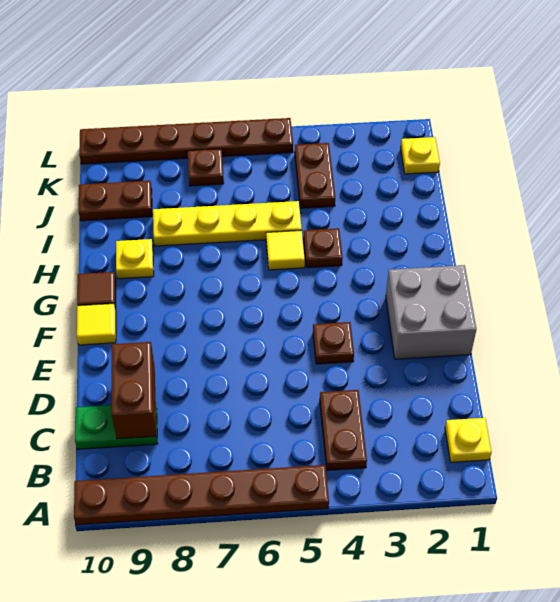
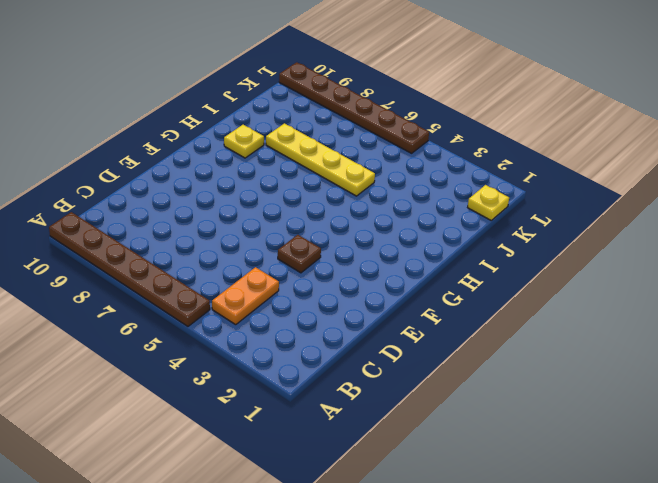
orange 1x2 plate [212,267,279,325] -> brown 1x2 plate [320,390,367,470]
none -> yellow 1x1 plate [445,418,492,462]
none -> green 1x2 plate [75,405,158,449]
none -> grey 2x2 brick [386,265,476,359]

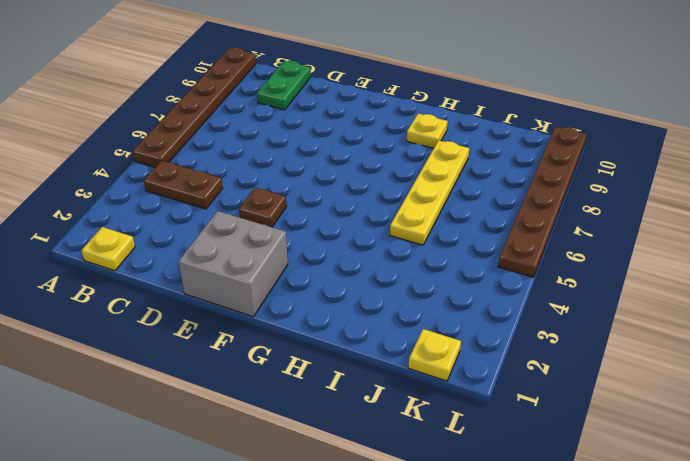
none -> yellow 1x1 tile [77,304,116,345]
none -> brown 1x1 tile [77,272,116,310]
none -> brown 1x1 plate [303,228,343,268]

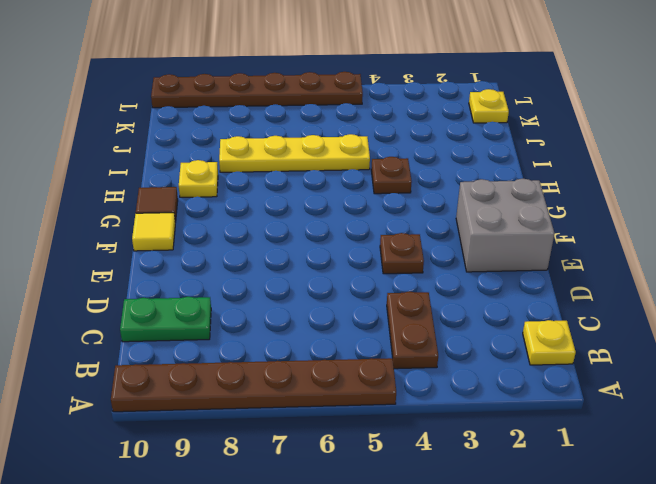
none -> yellow 1x1 tile [266,230,305,270]
none -> brown 1x2 plate [295,143,335,208]
none -> brown 1x2 plate [79,181,152,221]

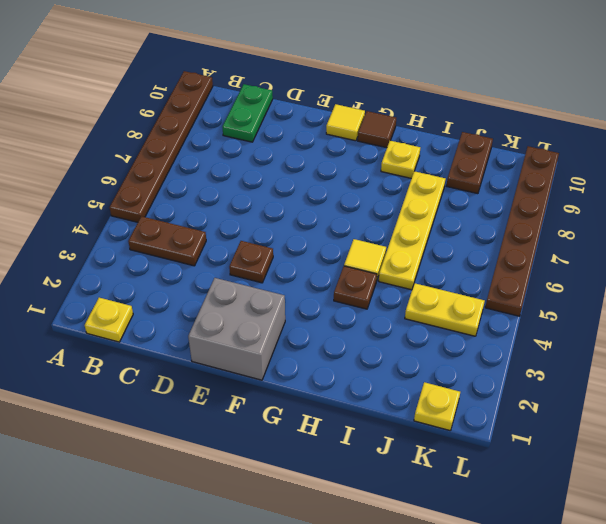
yellow 1x2 plate [405,283,485,336] -> brown 1x2 plate [295,143,335,208]
none -> brown 1x1 plate [188,149,224,186]
none -> brown 1x2 brick [111,342,156,439]

